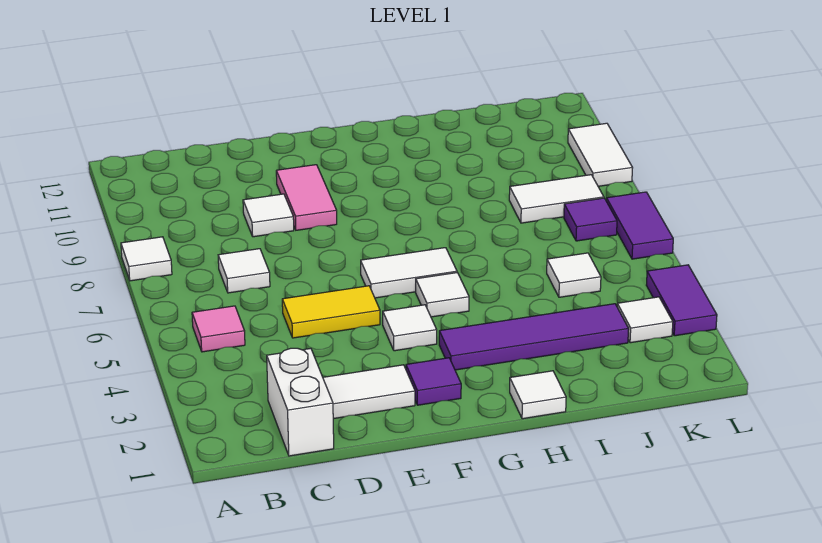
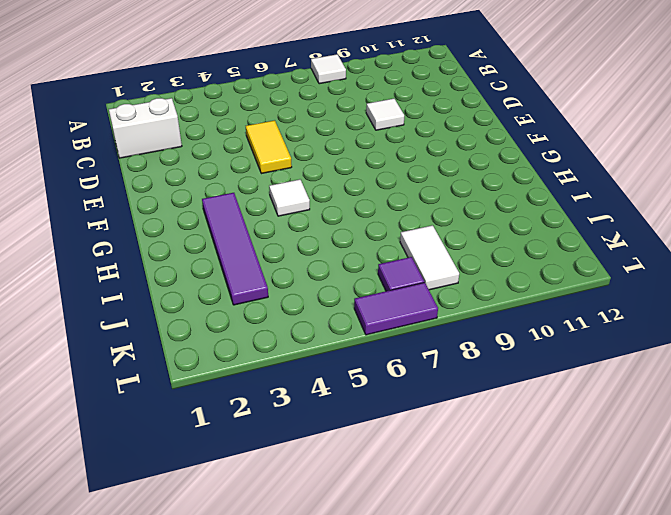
none -> pink 1x1 tile [192,306,245,352]
none -> white 1x1 tile [218,249,270,293]
none -> white 1x2 tile [323,365,415,419]

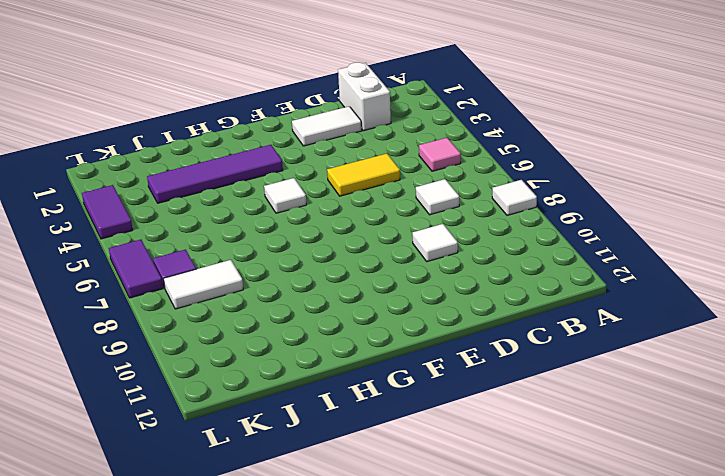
none -> pink 1x2 tile [276,165,337,230]
none -> purple 1x1 tile [406,358,461,405]
none -> white 1x1 tile [383,305,437,351]

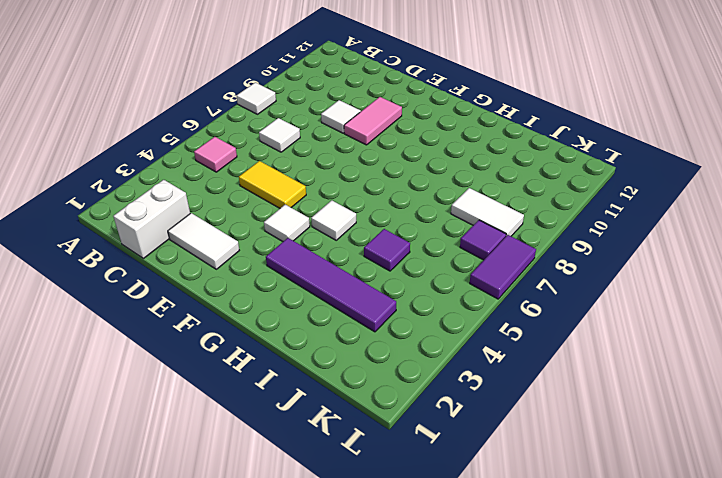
purple 1x1 tile [364,229,410,271] -> purple 1x1 tile moved to [406,358,461,405]
none -> white 1x2 tile [361,248,457,298]
none -> white 1x1 tile [510,371,566,419]
none -> white 1x1 tile [547,253,601,297]

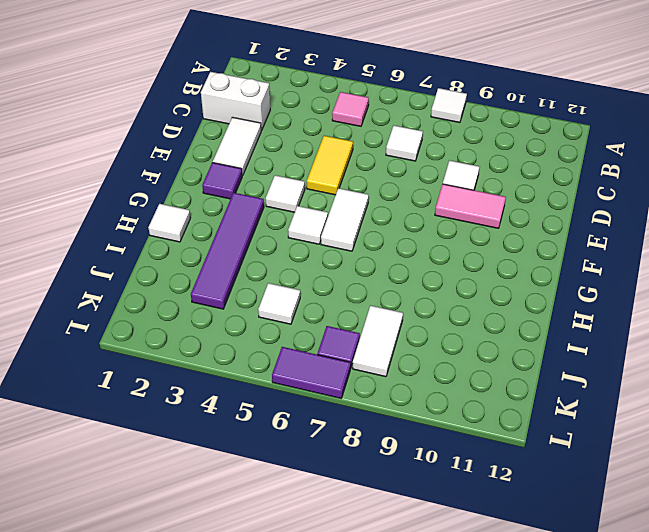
none -> white 1x1 tile [617,297,673,343]
none -> purple 1x2 tile [646,265,717,336]
none -> white 1x2 tile [568,123,632,186]

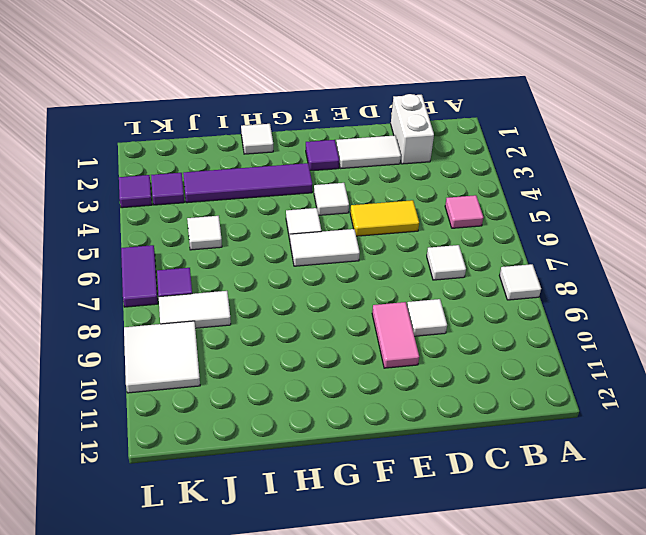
purple 1x1 tile [151,173,184,205] -> white 1x1 tile [617,297,673,343]
white 2x2 tile [124,321,200,393] -> white 1x2 tile [568,123,632,186]
purple 1x1 tile [119,175,152,208] -> purple 1x2 tile [646,265,717,336]

